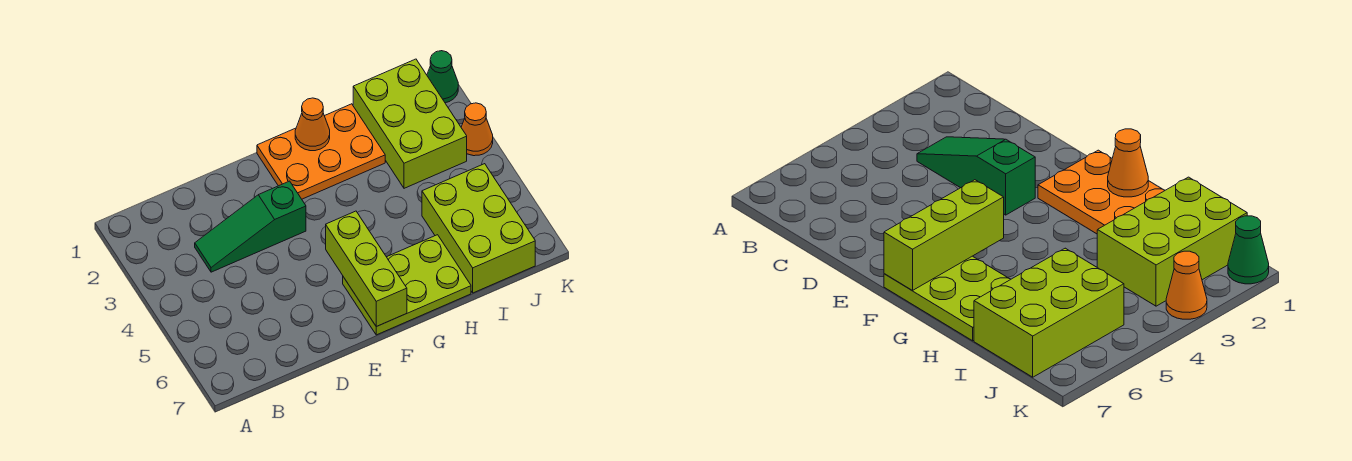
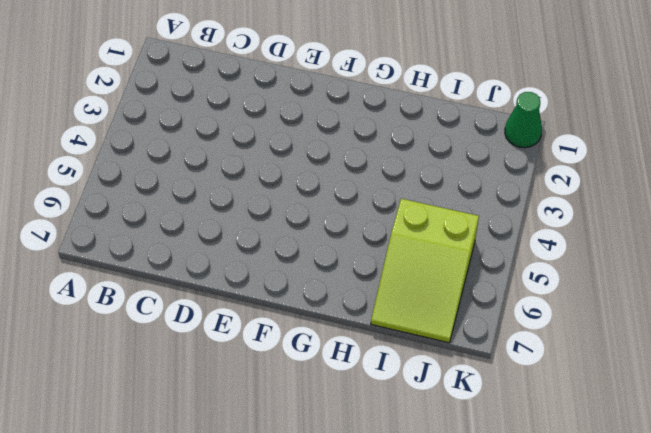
lime 2x3 slope [371,199,479,343] -> lime 2x3 brick [422,164,535,293]
none -> green 1x3 slope [195,181,306,272]
none -> orange 2x3 plate [257,104,385,199]

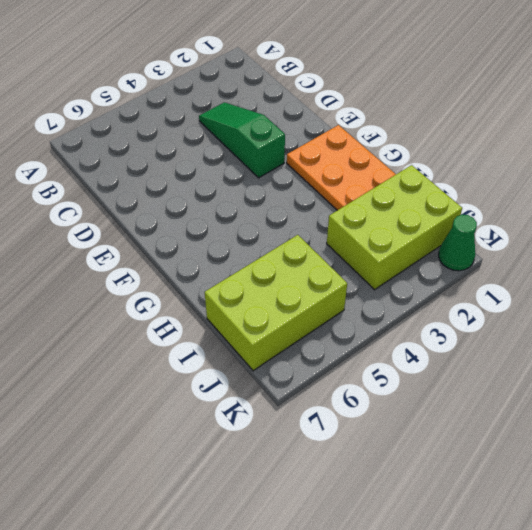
none -> lime 2x3 plate [343,235,471,335]
none -> orange 1x1 cone [461,103,493,156]

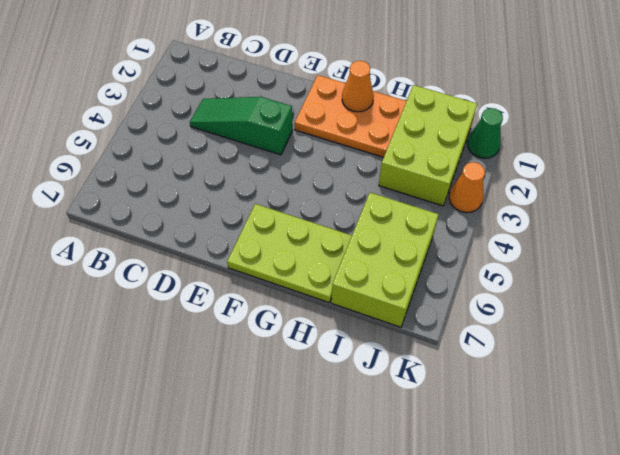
none -> lime 1x3 brick [326,211,407,327]

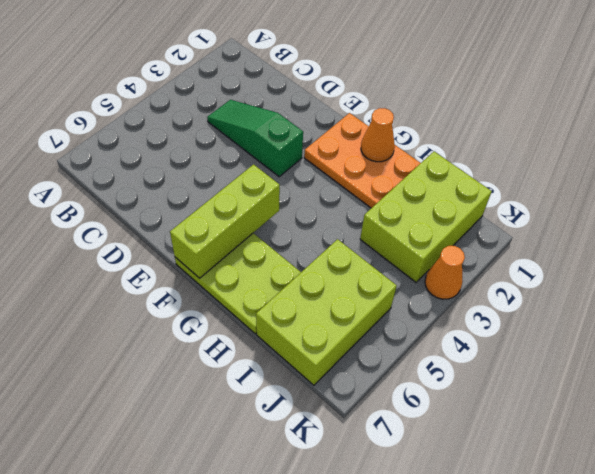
none -> green 1x1 cone [427,51,458,103]

